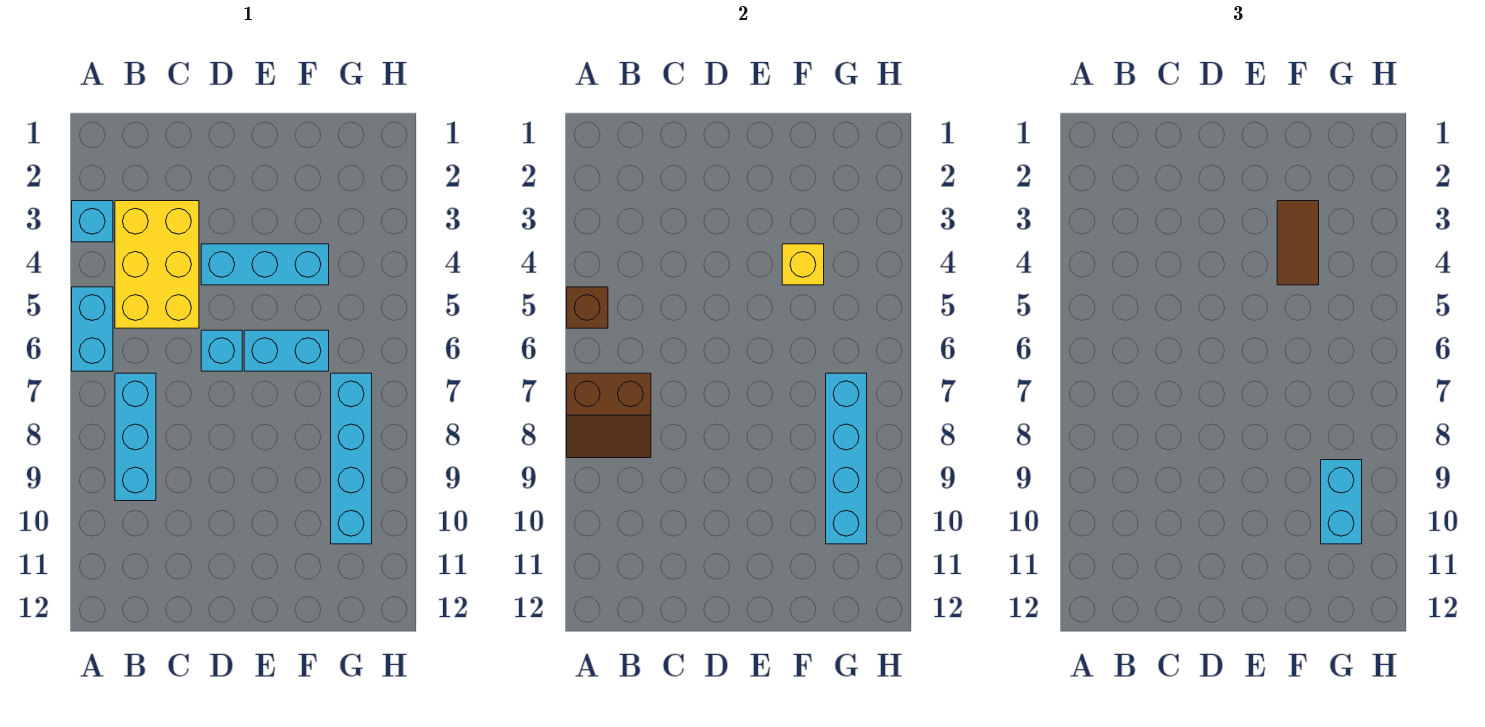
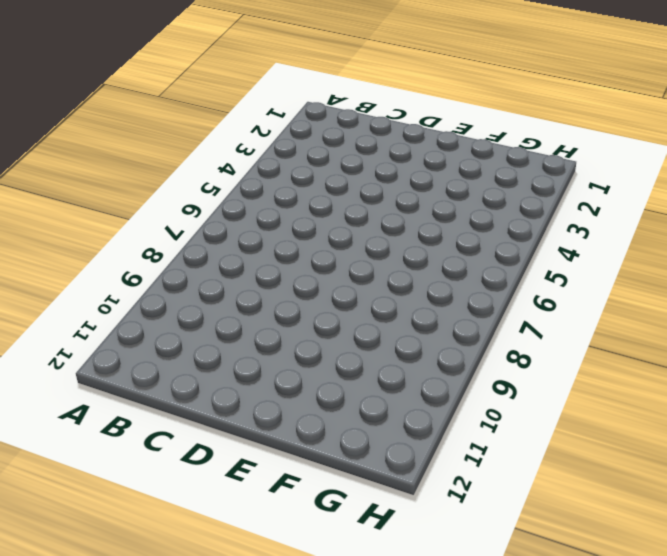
none -> cyan 1x1 brick [72,201,113,242]
none -> cyan 1x2 brick [72,287,113,371]
none -> yellow 2x3 brick [115,201,199,328]

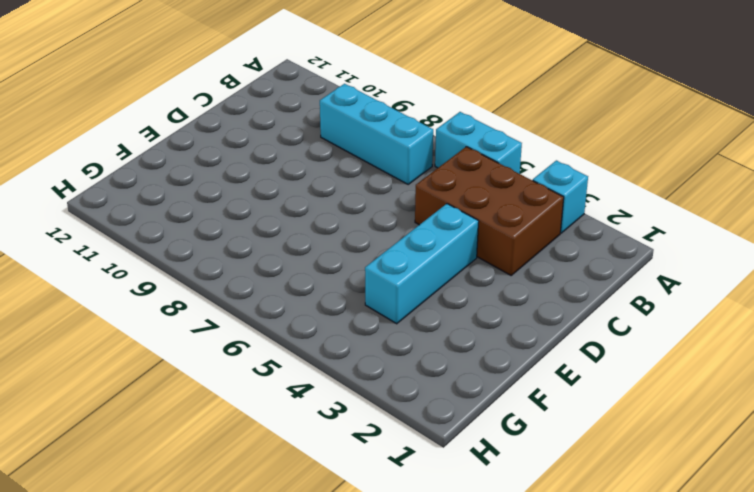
brown 2x3 brick [415,147,564,275] -> yellow 2x3 brick [115,201,199,328]
none -> cyan 1x1 brick [201,330,242,371]
none -> cyan 1x2 brick [244,330,329,371]
none -> cyan 1x4 brick [331,373,372,544]

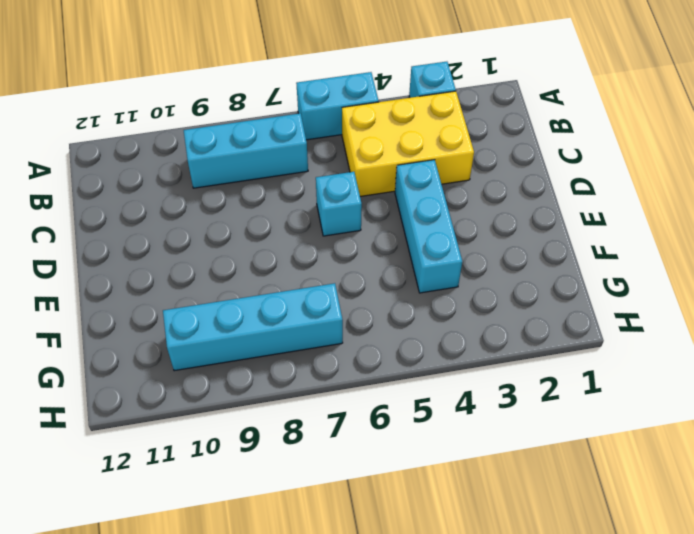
none -> cyan 1x2 brick [244,330,329,371]
none -> brown 1x1 brick [567,287,608,328]
none -> brown 2x2 slope [567,373,651,458]

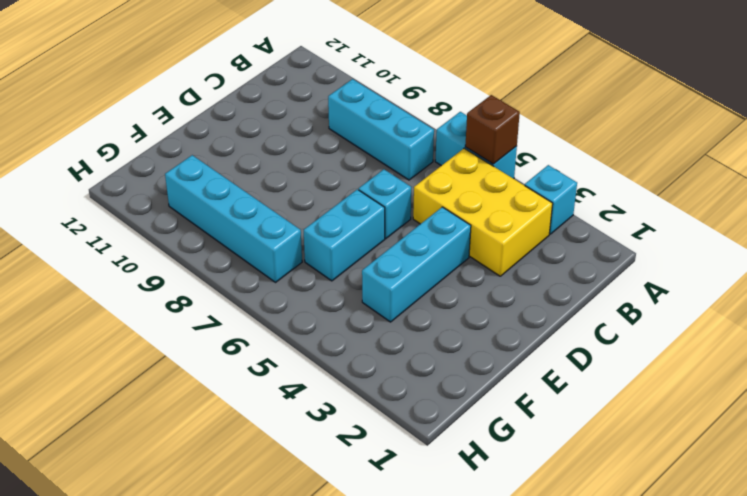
none -> brown 2x2 slope [567,373,651,458]
none -> yellow 1x1 brick [782,244,824,285]
none -> cyan 1x4 brick [826,373,867,544]

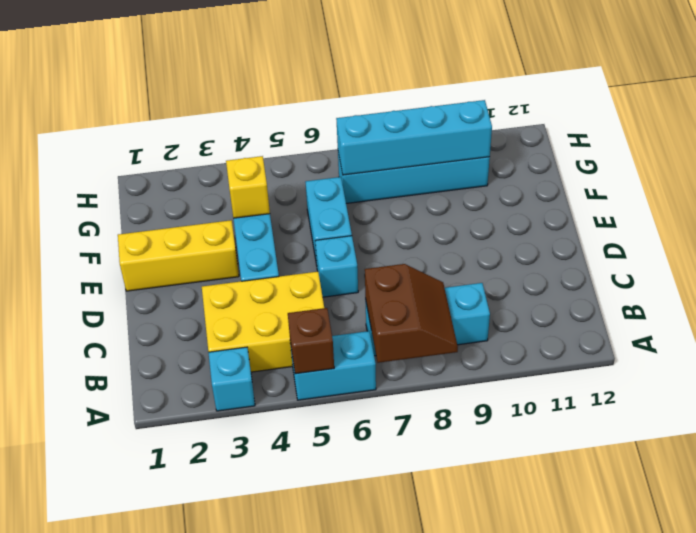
yellow 1x3 brick [118,220,239,291] -> none
none -> brown 1x2 tile [1277,201,1319,285]
none -> cyan 1x2 brick [1321,460,1362,544]

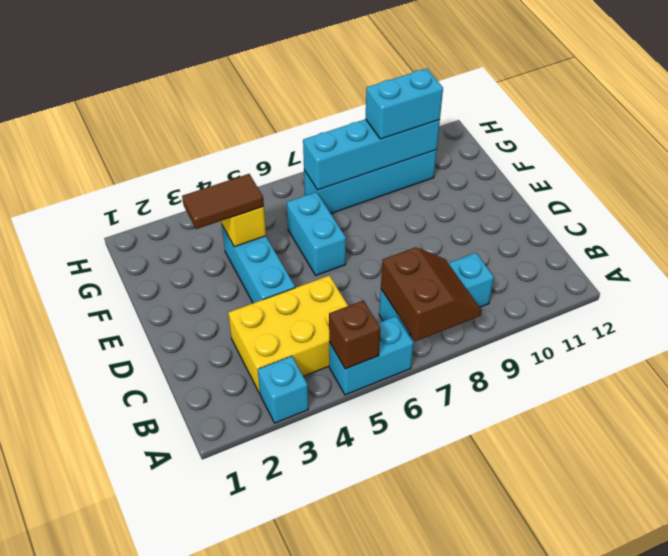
none -> cyan 1x1 brick [201,330,242,371]

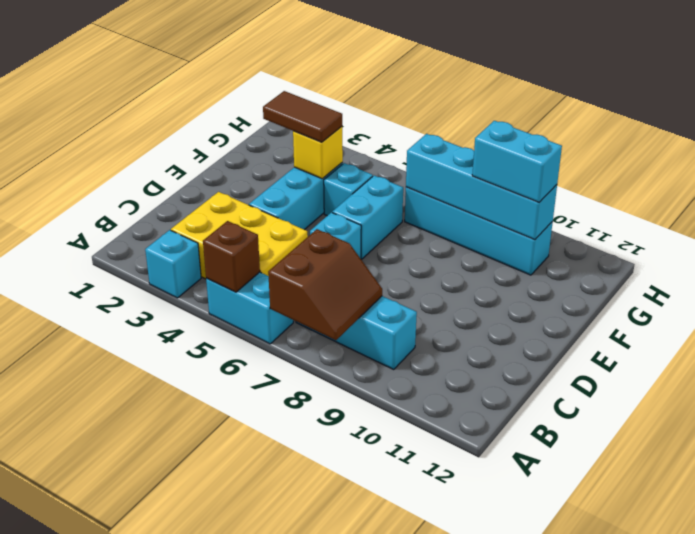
cyan 1x1 brick [324,163,373,216] -> none

